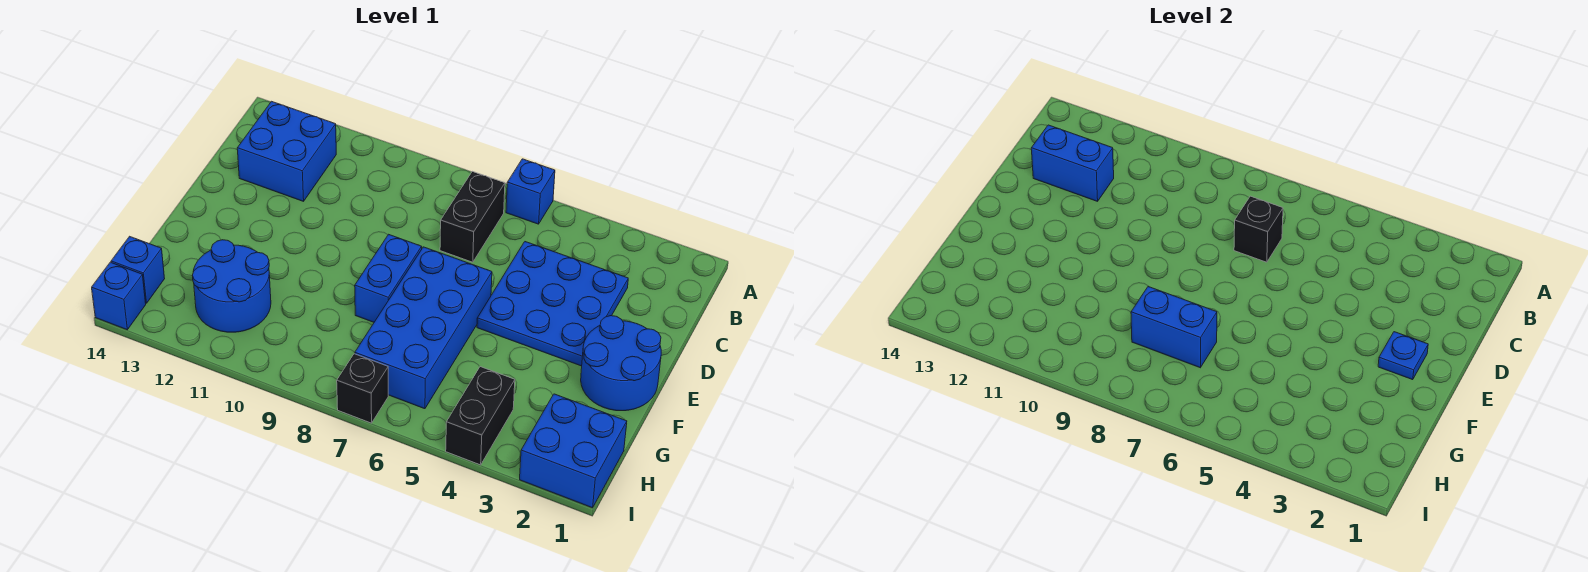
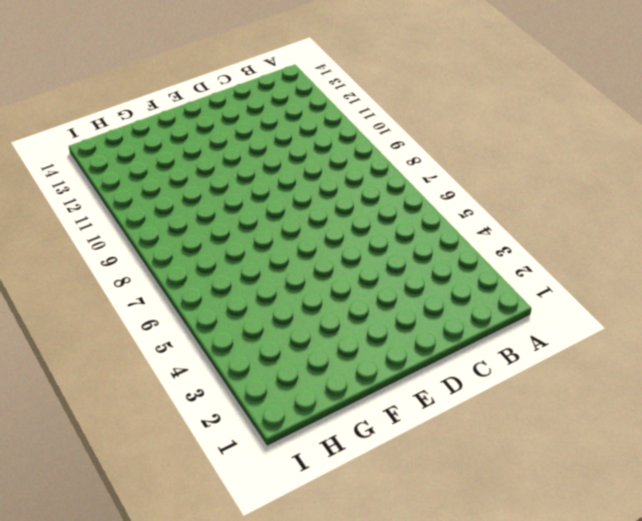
none -> blue 1x1 brick [506,159,555,224]
none -> black 1x2 brick [440,171,505,262]
none -> blue 2x2 brick [237,101,336,201]

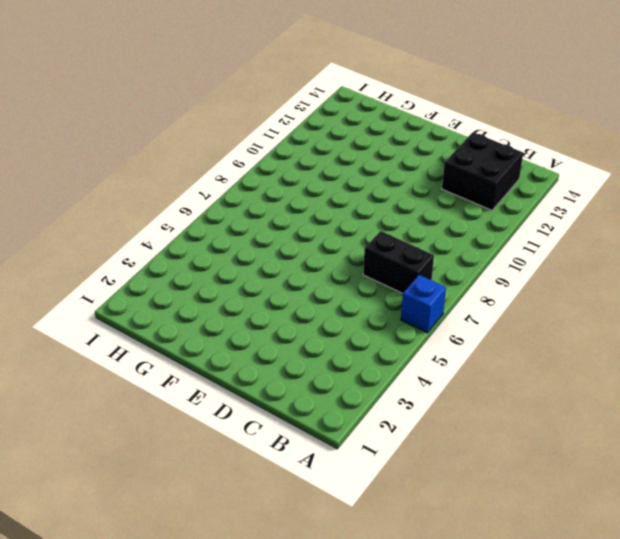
black 2x2 brick [442,132,523,210] -> blue 2x2 brick [237,101,336,201]
none -> blue 3x3 plate [477,242,628,366]
none -> blue 2x2 round brick [581,316,661,411]
none -> blue 2x4 brick [355,247,492,409]

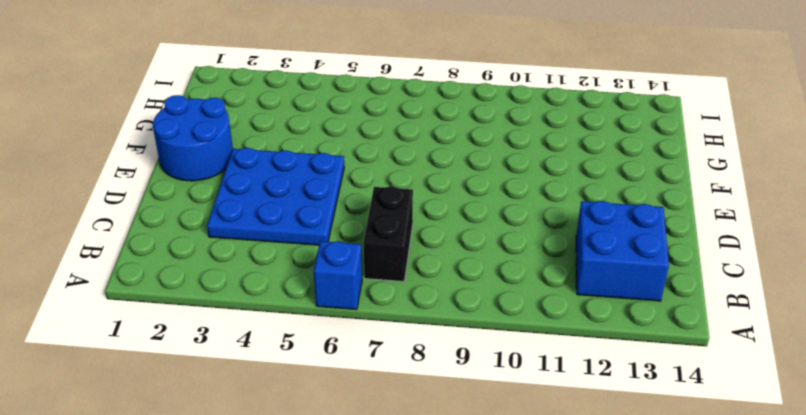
none -> blue 2x4 brick [355,247,492,409]
none -> blue 1x2 brick [355,234,422,322]
none -> blue 2x2 round brick [192,240,271,332]

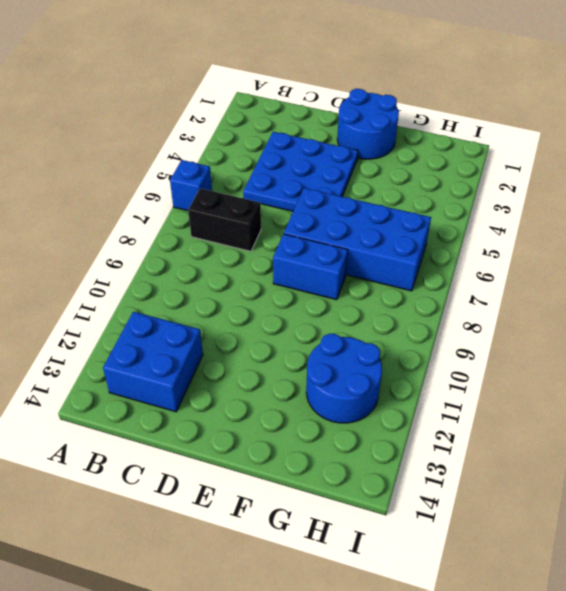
none -> blue 2x2 brick [520,394,627,508]
none -> black 1x2 brick [446,367,515,465]
none -> blue 1x1 brick [111,236,165,303]

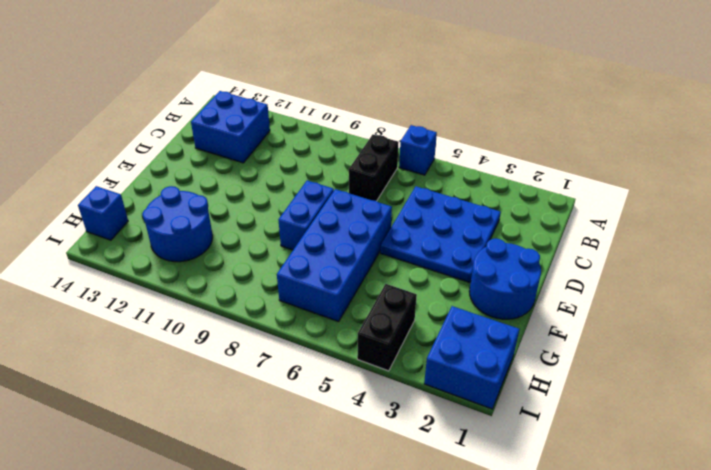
none -> black 1x1 brick [337,354,388,423]
none -> blue 1x1 brick [92,262,146,330]
none -> black 1x1 brick [1234,196,1283,262]

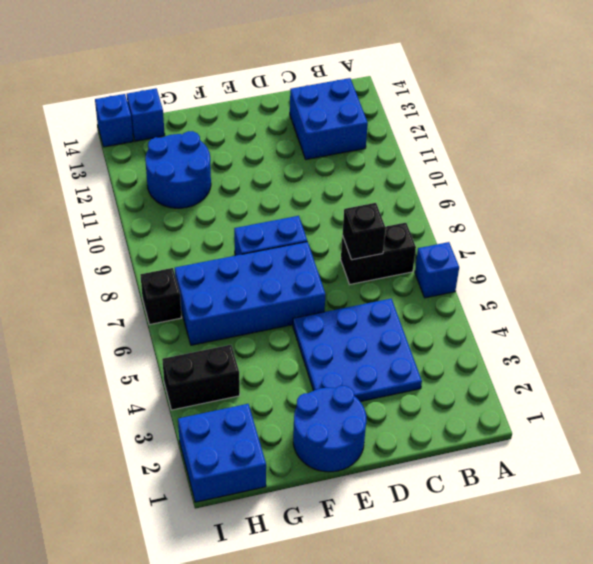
none -> blue 1x2 brick [1031,125,1114,201]
none -> blue 1x1 plate [1378,332,1428,380]
none -> blue 1x2 brick [1131,287,1217,368]

